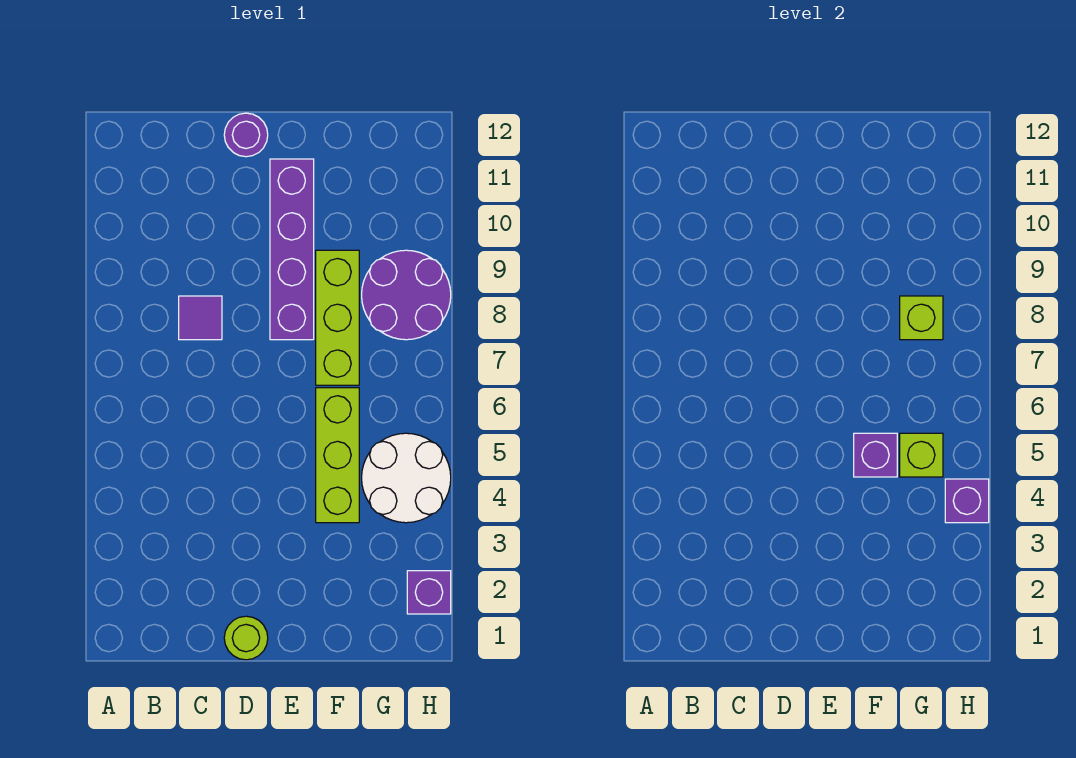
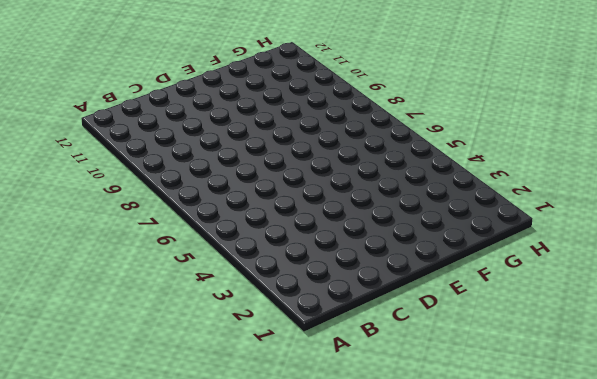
none -> purple 1x1 tile [179,296,222,340]
none -> lime 1x1 round brick [224,616,268,660]
none -> purple 1x1 round brick [224,113,268,157]

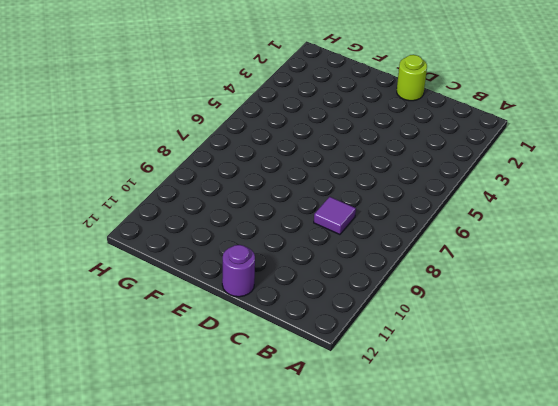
none -> purple 1x4 brick [270,159,314,340]
none -> lime 1x3 brick [316,388,359,523]
none -> lime 1x3 brick [316,250,359,385]

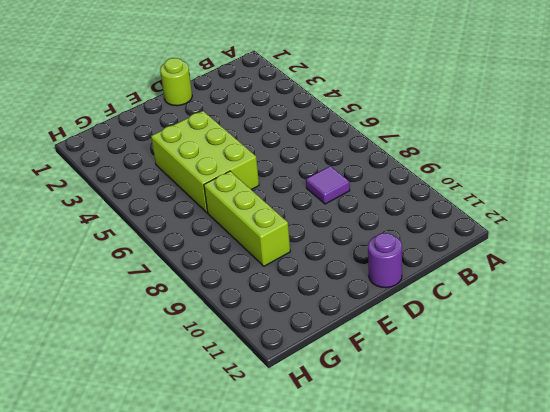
lime 2x3 brick [151,111,259,213] -> lime 1x3 brick [316,388,359,523]
none -> purple 1x4 brick [270,159,314,340]
none -> white 2x2 round brick [362,433,451,523]
none -> purple 2x2 round brick [362,250,451,340]

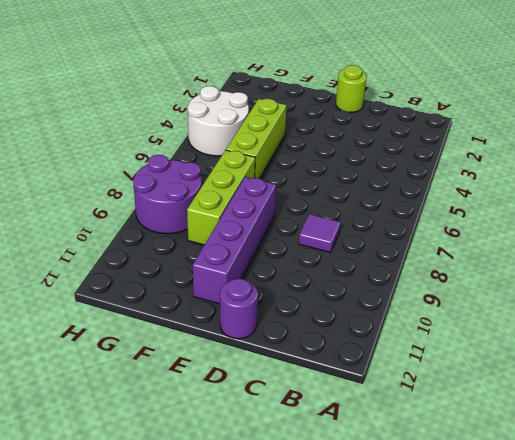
none -> purple 1x1 brick [407,571,451,614]
none -> purple 1x1 brick [854,433,897,477]
none -> lime 1x1 brick [900,433,943,477]

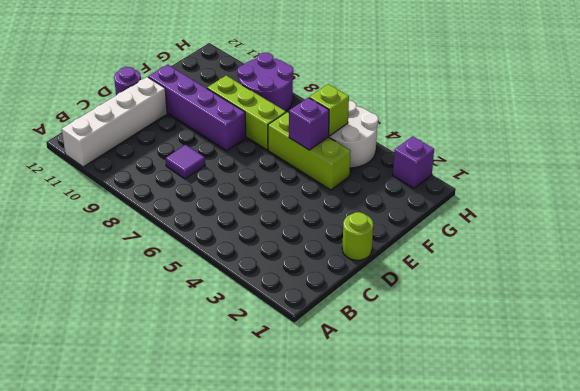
white 1x4 brick [62,77,167,167] -> none
none -> lime 1x1 brick [900,296,943,340]
none -> purple 1x1 brick [945,479,989,523]

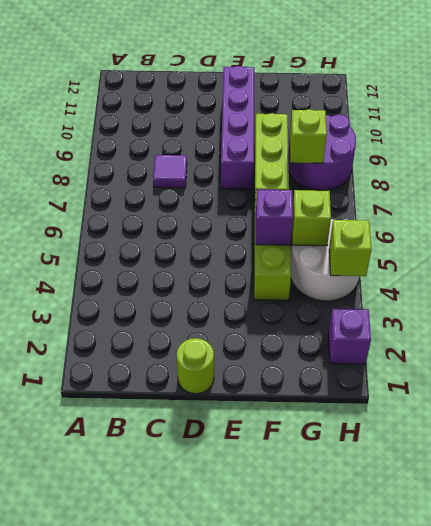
lime 1x1 brick [329,220,371,276] -> purple 1x1 brick [945,479,989,523]
none -> purple 1x1 round brick [224,113,268,157]

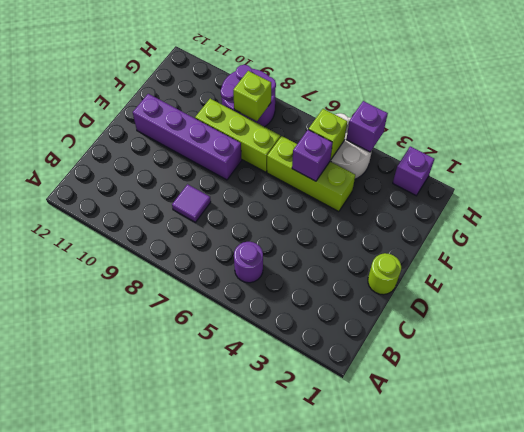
purple 1x1 round brick [234,242,263,283] -> purple 1x1 round brick moved to [224,113,268,157]

